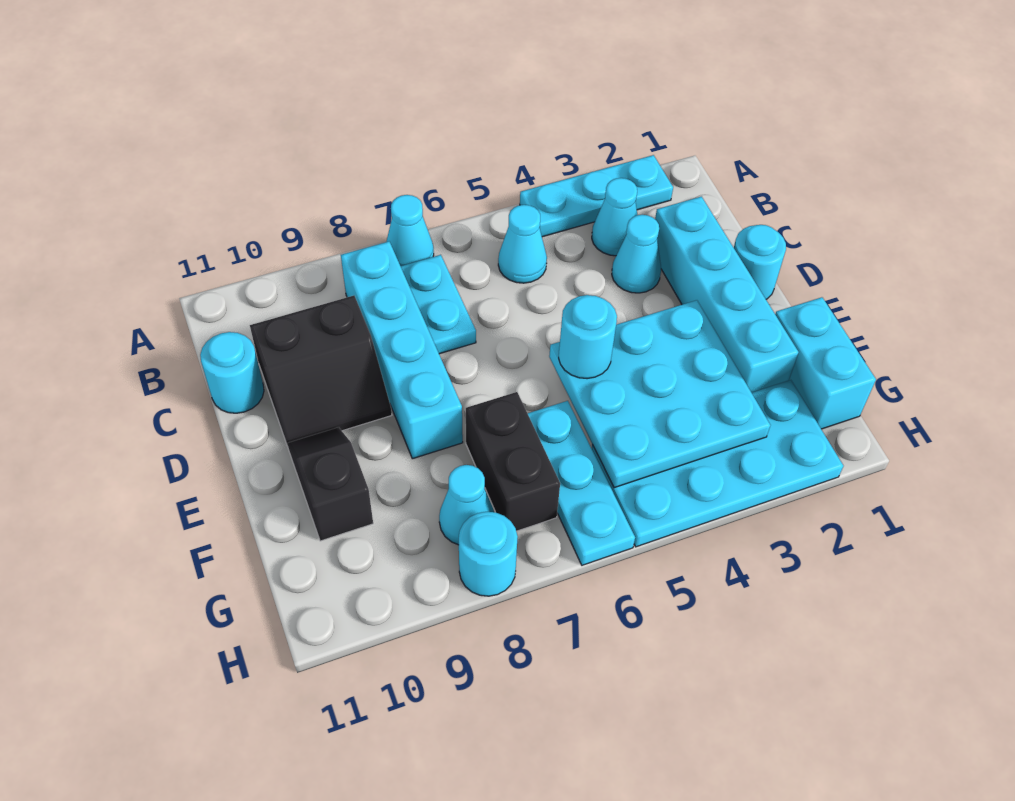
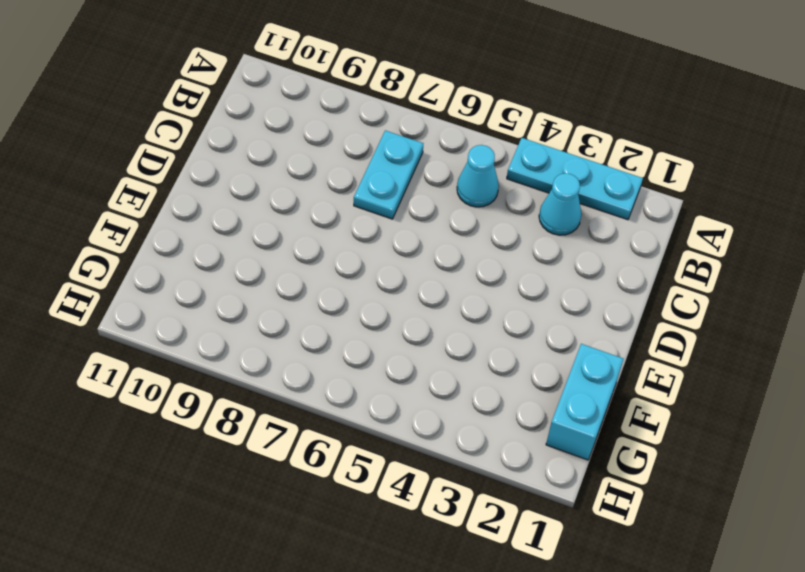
none -> cyan 1x1 cone [386,195,434,266]
none -> cyan 1x4 brick [341,242,463,459]
none -> cyan 1x4 brick [655,197,798,393]

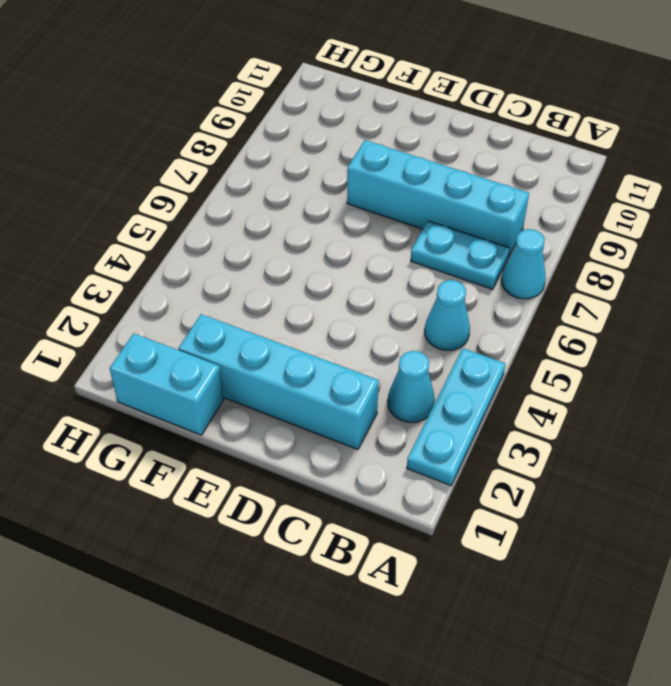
none -> cyan 1x1 cone [612,215,661,293]
none -> black 2x2 slope [250,296,392,444]
none -> cyan 1x1 round brick [200,332,264,413]

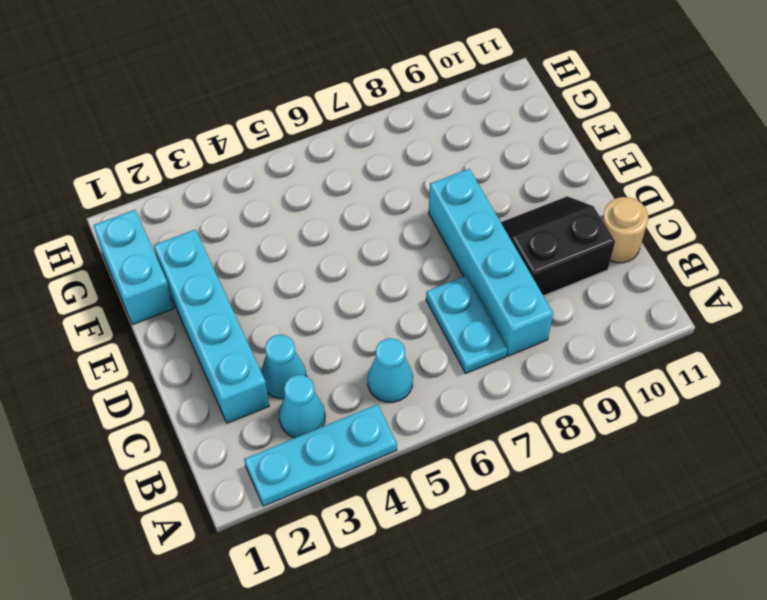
tan 1x1 round brick [602,197,648,263] -> cyan 1x1 round brick [200,332,264,413]
none -> cyan 1x1 cone [386,195,434,266]
none -> cyan 1x1 round brick [734,225,786,299]
none -> black 1x2 slope [287,427,373,541]

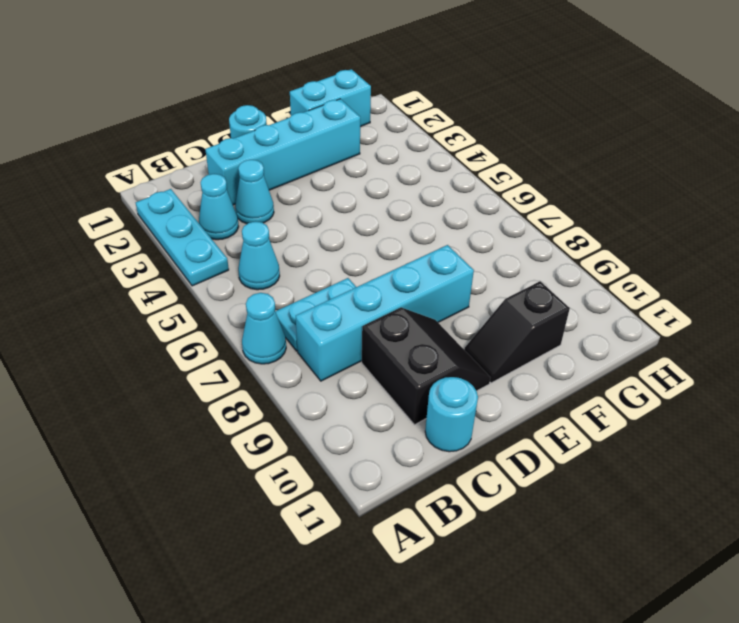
none -> cyan 1x3 plate [528,401,635,565]
none -> black 1x2 brick [466,392,560,531]
none -> cyan 2x4 plate [592,380,843,547]

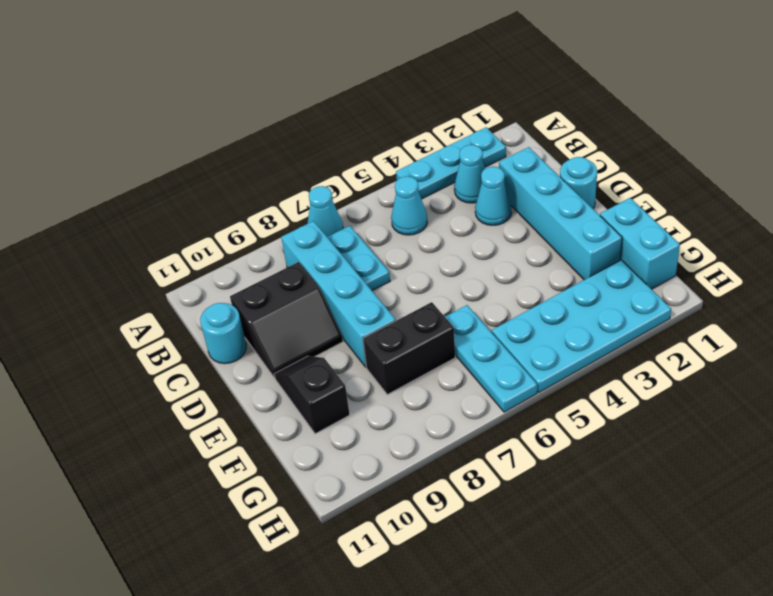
black 1x2 brick [363,302,455,395] -> black 1x2 brick turned to [466,392,560,531]
none -> cyan 1x1 cone [439,465,494,545]
none -> cyan 1x1 round brick [459,512,518,596]
none -> cyan 3x3 plate [549,300,770,488]

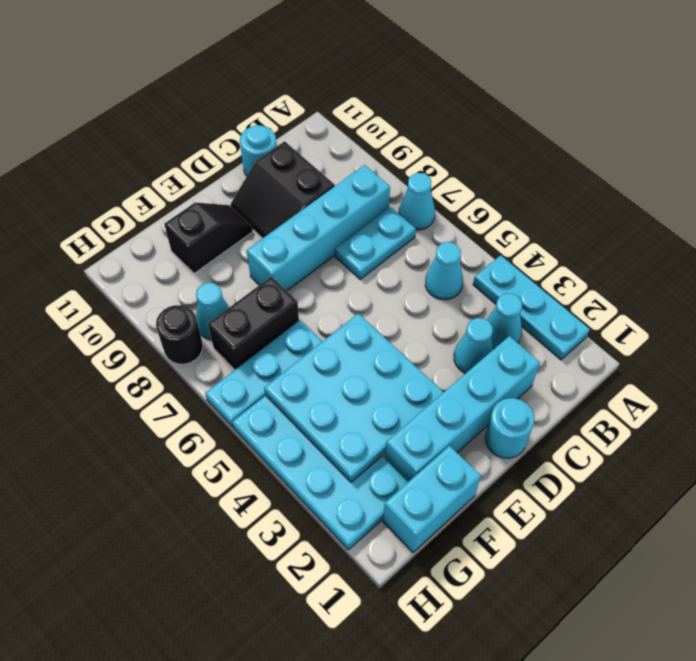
black 1x1 round brick [156,305,203,364] -> cyan 1x1 round brick [459,512,518,596]
none -> cyan 1x1 round brick [559,295,617,379]

